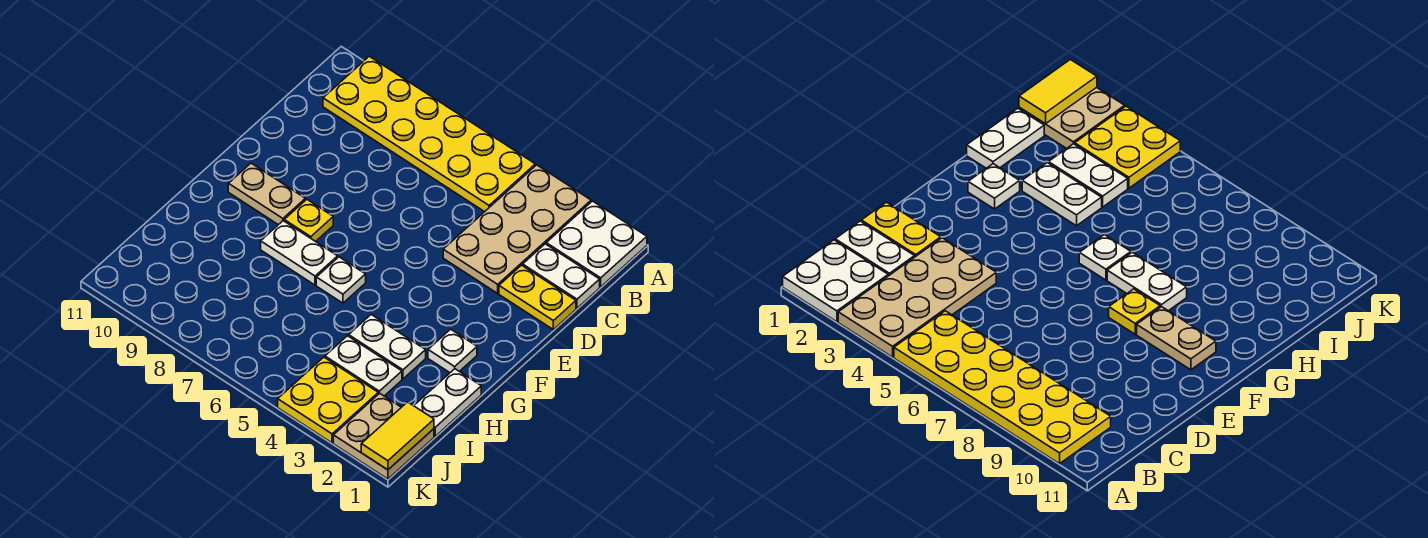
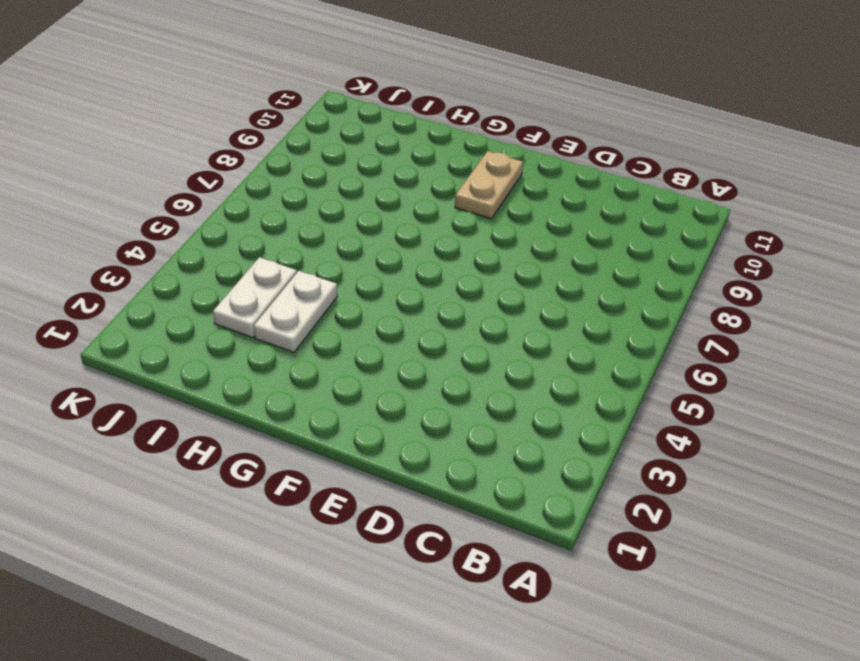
none -> white 2x2 plate [546,201,647,287]
none -> tan 2x4 plate [443,165,591,293]
none -> yellow 2x6 plate [323,56,535,212]

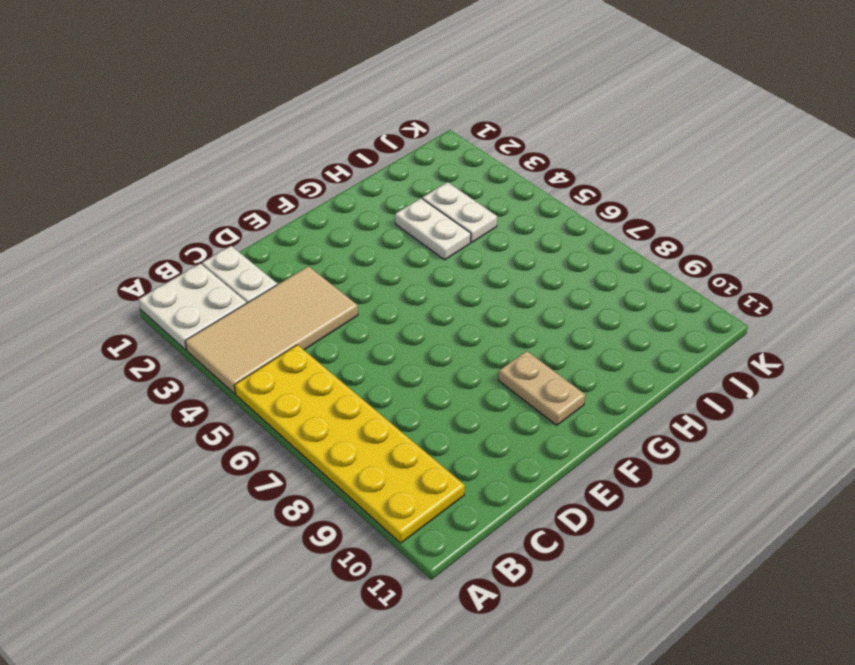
tan 2x4 tile [185,266,358,394] -> tan 2x4 plate [443,165,591,293]
none -> yellow 1x2 plate [499,265,576,330]
none -> yellow 1x1 plate [284,199,333,242]
none -> white 1x1 plate [428,329,477,373]

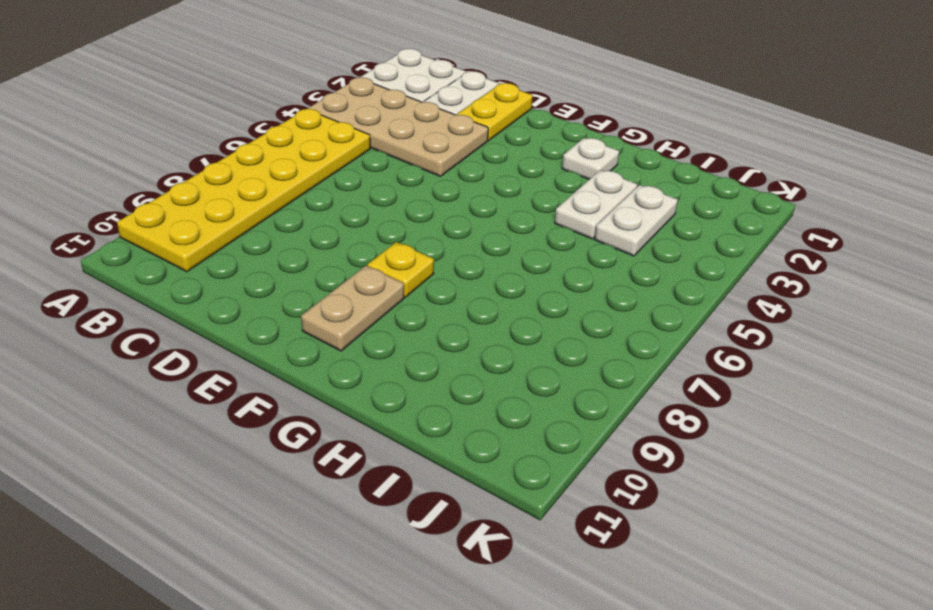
none -> white 1x1 plate [316,257,366,303]
none -> white 1x2 plate [261,221,338,285]
none -> white 1x2 plate [414,369,481,436]

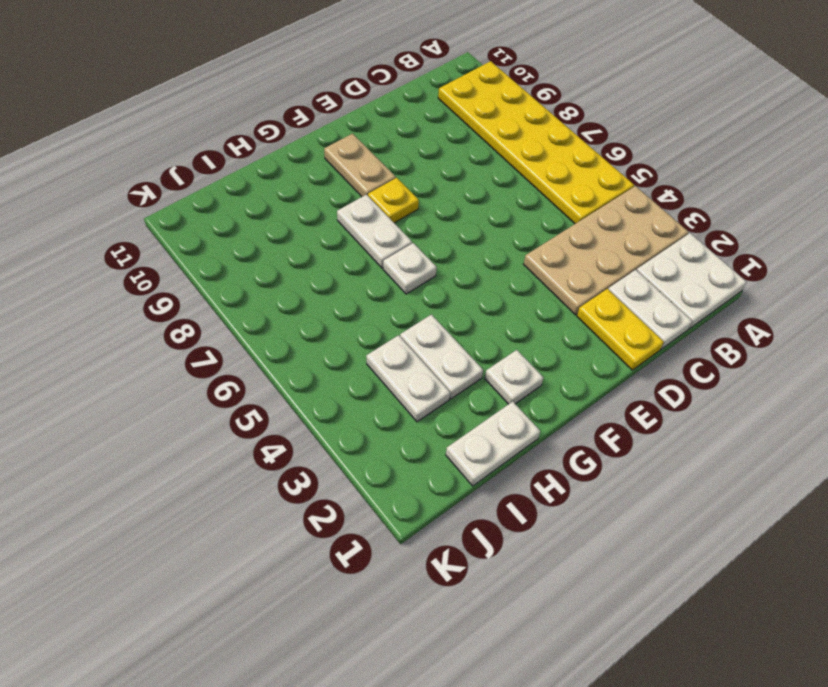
none -> tan 2x2 plate [333,393,434,479]
none -> yellow 2x2 plate [278,357,378,443]
none -> yellow 1x2 tile [361,402,434,470]

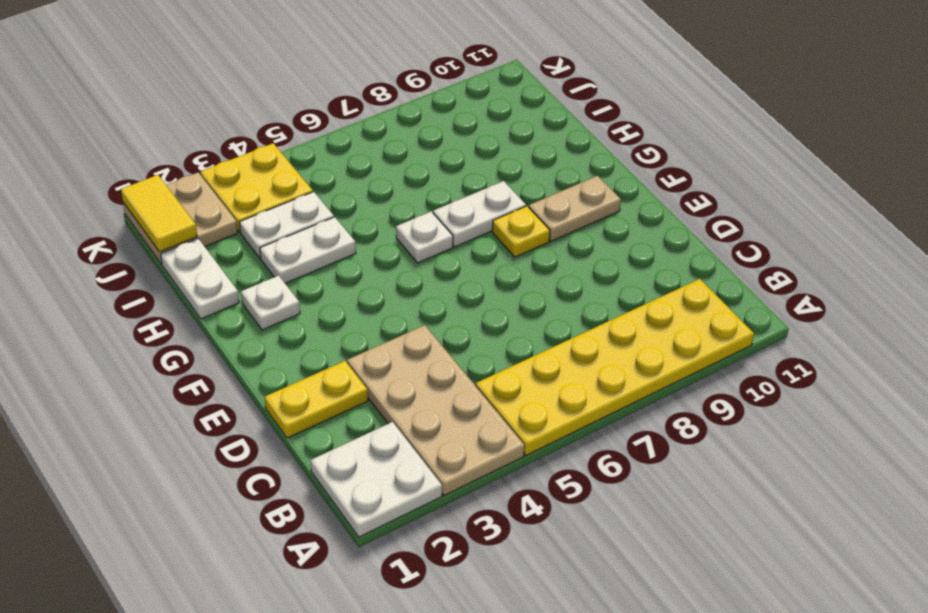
none -> white 1x2 plate [523,244,600,308]

